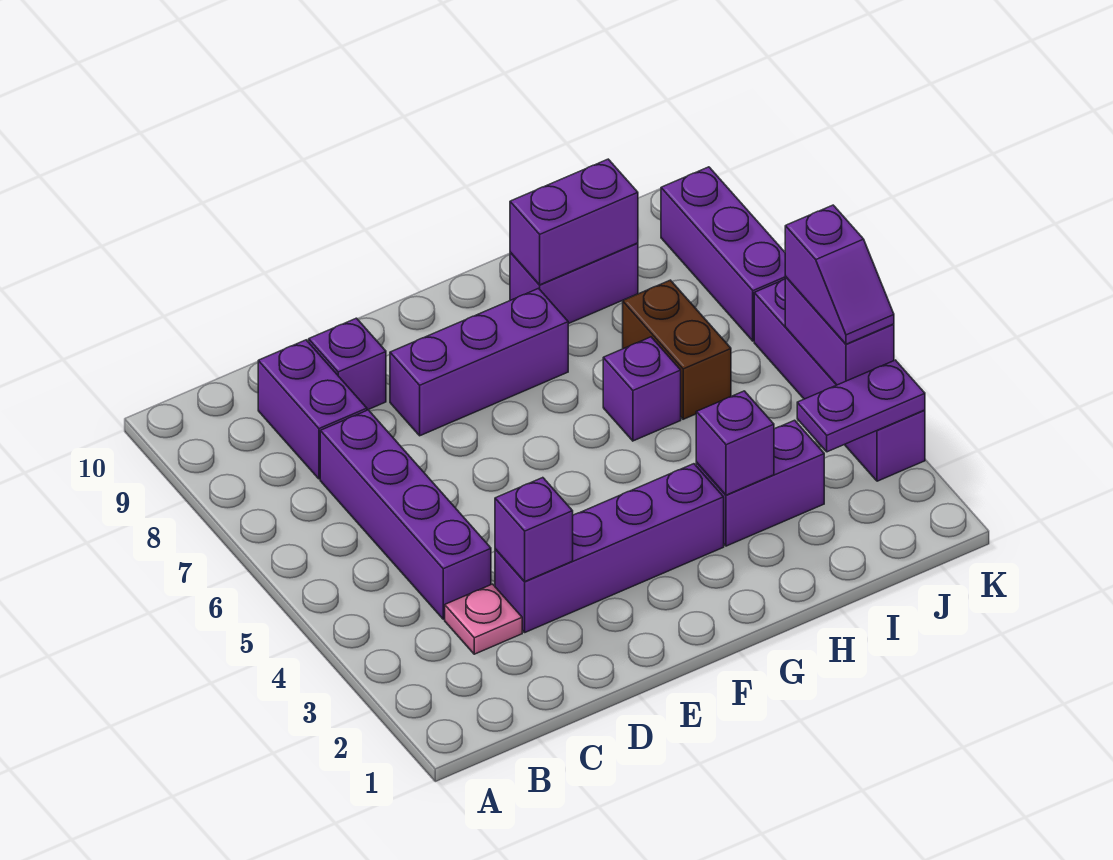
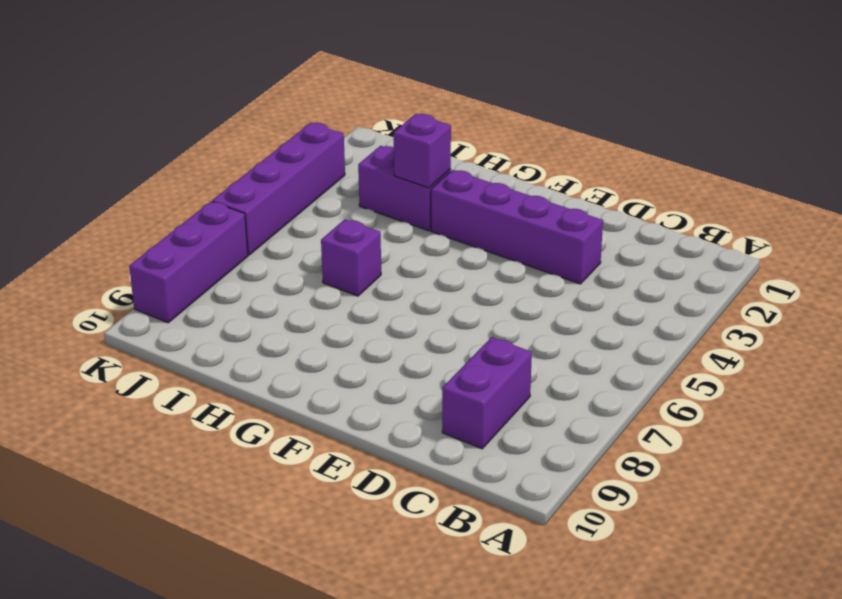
none -> pink 1x1 plate [445,584,522,654]
none -> purple 1x4 brick [320,410,491,619]
none -> purple 1x1 brick [309,318,386,410]

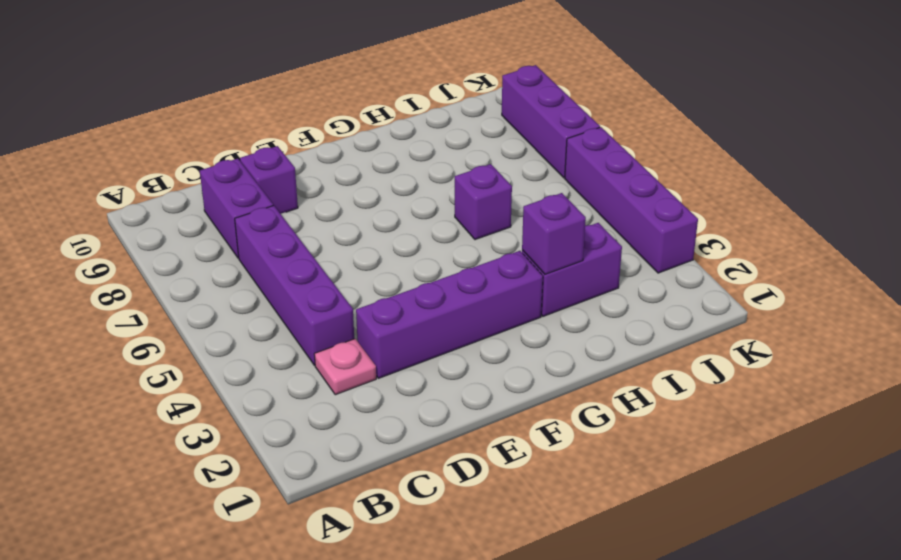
none -> purple 1x3 brick [390,288,568,436]
none -> purple 1x2 brick [510,243,638,324]
none -> brown 1x2 brick [623,280,731,419]

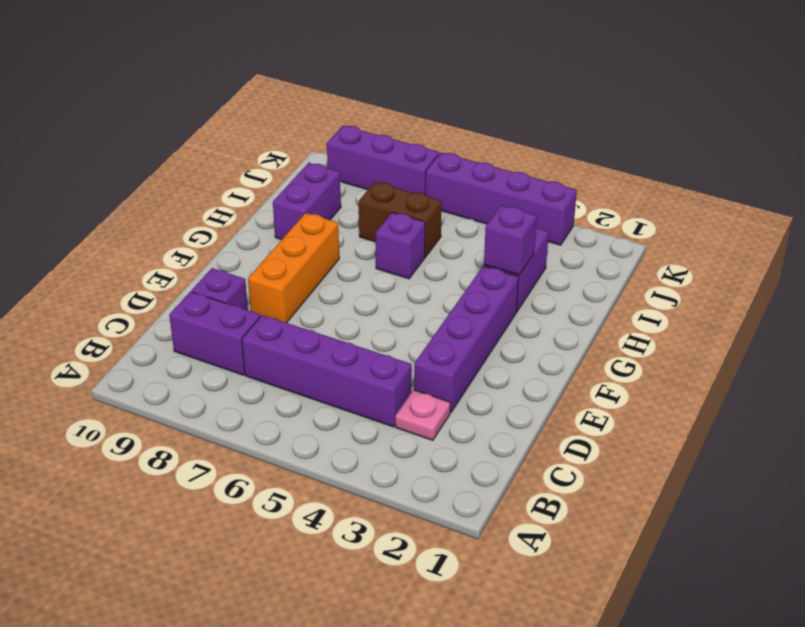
orange 1x3 brick [248,213,339,323] -> purple 1x3 brick [390,288,568,436]
none -> purple 1x1 brick [495,478,573,582]
none -> purple 1x2 brick [510,159,638,285]
none -> purple 1x2 plate [797,360,925,452]

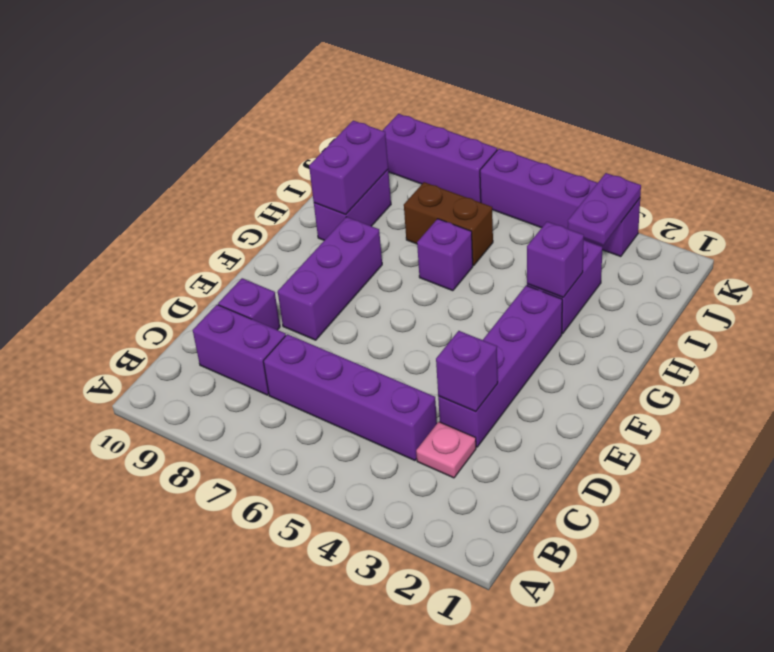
none -> purple 1x2 brick [785,277,894,385]
none -> purple 1x2 slope [785,205,894,344]

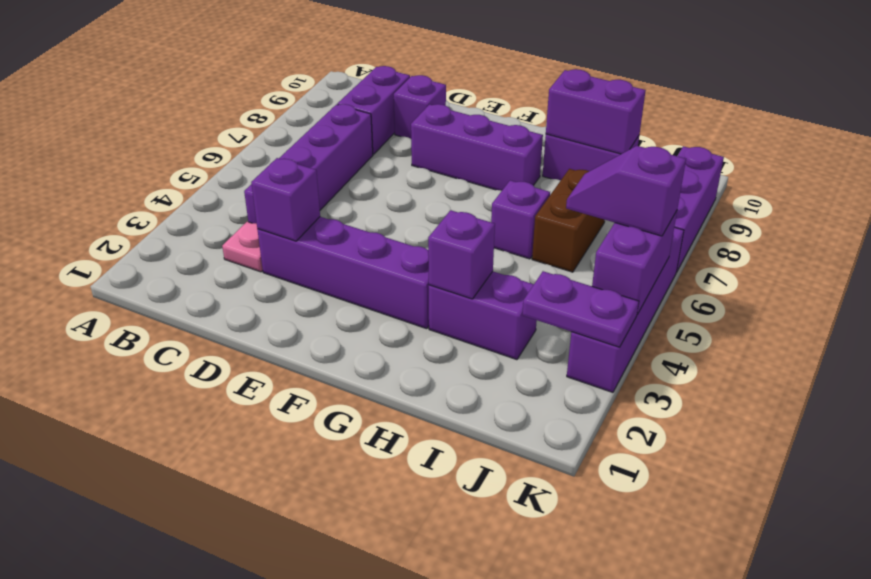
purple 1x2 slope [566,146,686,236] -> purple 1x2 slope turned to [785,205,894,344]

